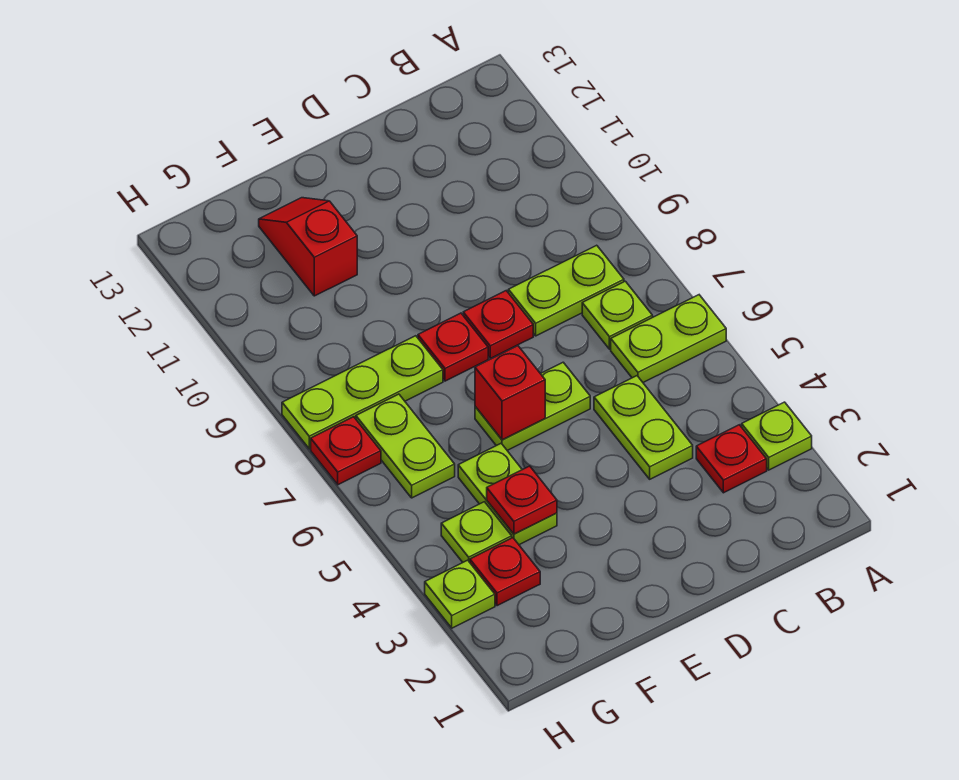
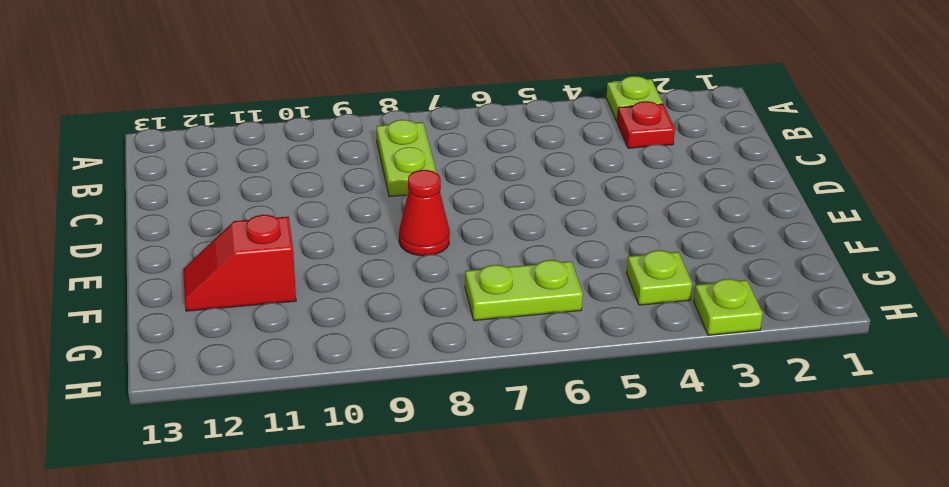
red 1x1 cone [399,170,450,256] -> red 1x1 plate [418,313,488,381]
none -> lime 1x2 plate [611,295,726,382]
none -> lime 1x1 plate [582,281,653,349]
none -> lime 1x2 plate [594,376,693,479]

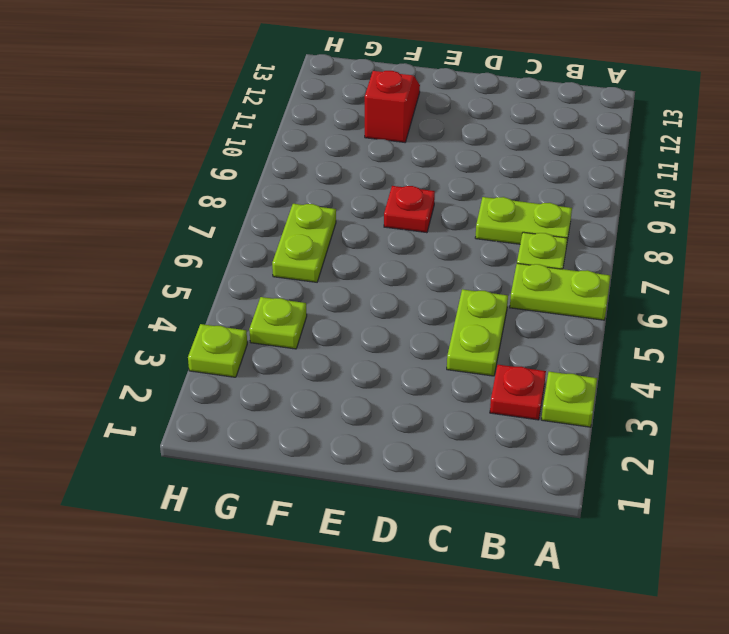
none -> lime 1x2 plate [475,362,590,450]
none -> red 1x1 plate [463,291,533,358]
none -> lime 1x2 plate [458,444,557,545]

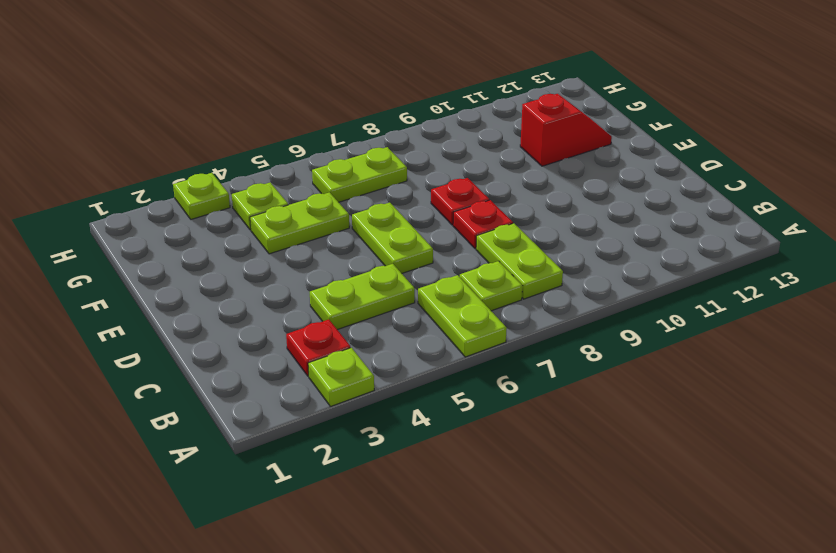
none -> lime 1x3 plate [282,336,443,449]
none -> red 1x1 plate [470,538,540,606]
none -> red 1x1 plate [311,417,381,485]

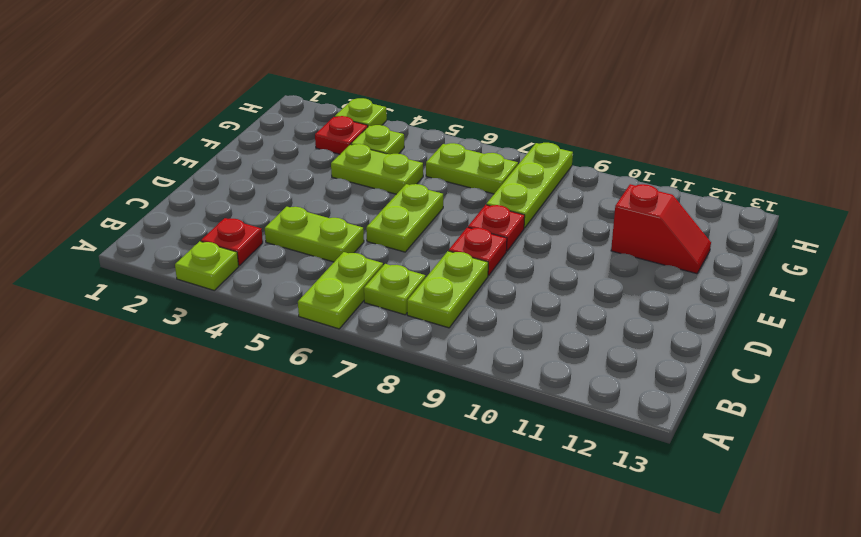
none -> red 1x1 plate [311,417,381,485]
none -> red 1x1 brick [475,346,545,440]
none -> red 1x1 plate [487,466,557,534]

